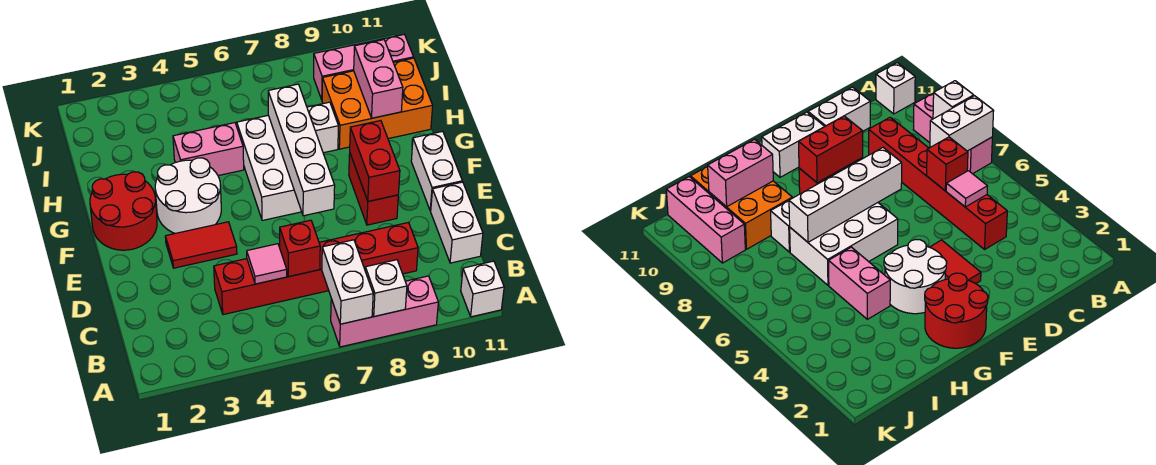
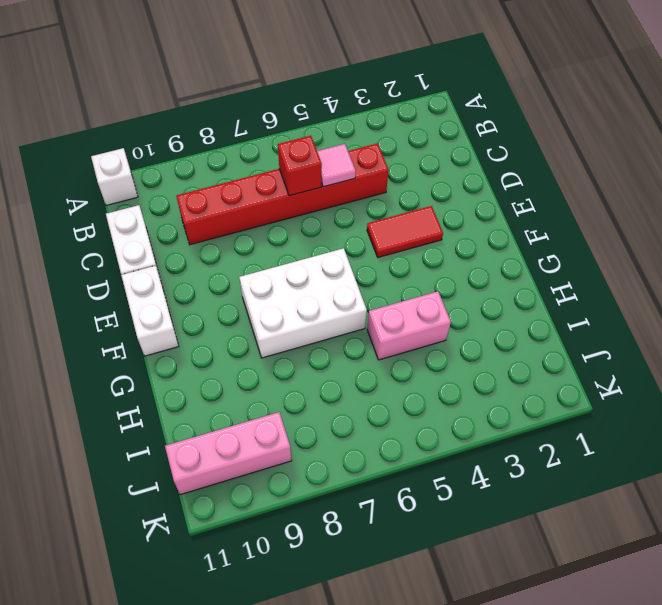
white 2x3 brick [239,248,367,358] -> white 2x3 brick turned to [237,115,302,221]
none -> pink 1x3 brick [331,276,438,347]
none -> red 1x2 brick [349,154,398,225]
none -> red 2x2 round brick [90,172,157,250]

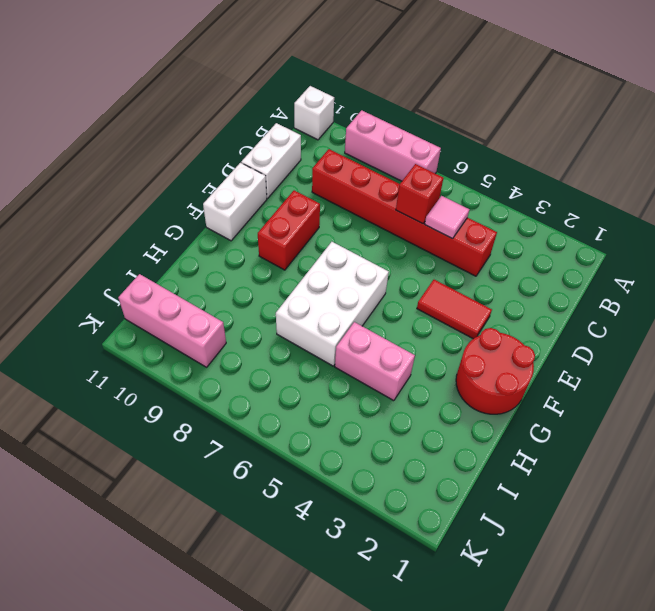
none -> white 2x2 round brick [155,158,221,233]
none -> white 1x1 brick [307,102,338,153]
none -> orange 2x3 brick [322,58,433,149]

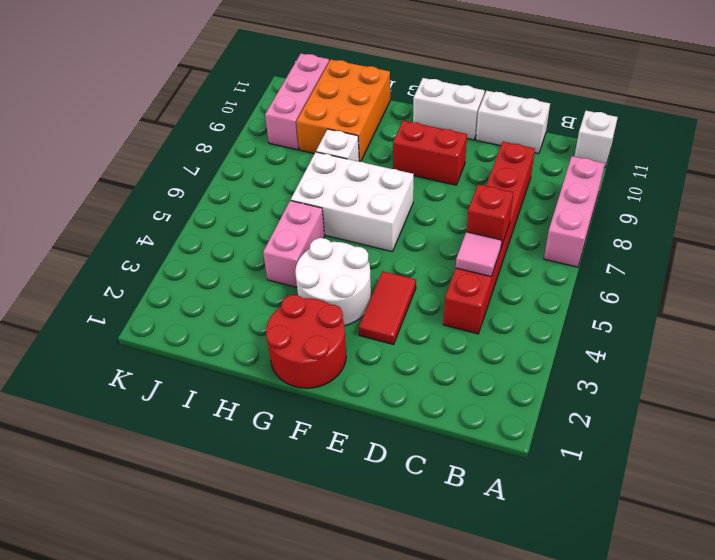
none -> white 1x2 brick [322,240,373,324]
none -> white 1x1 brick [365,260,407,316]
none -> white 1x4 brick [268,84,335,216]

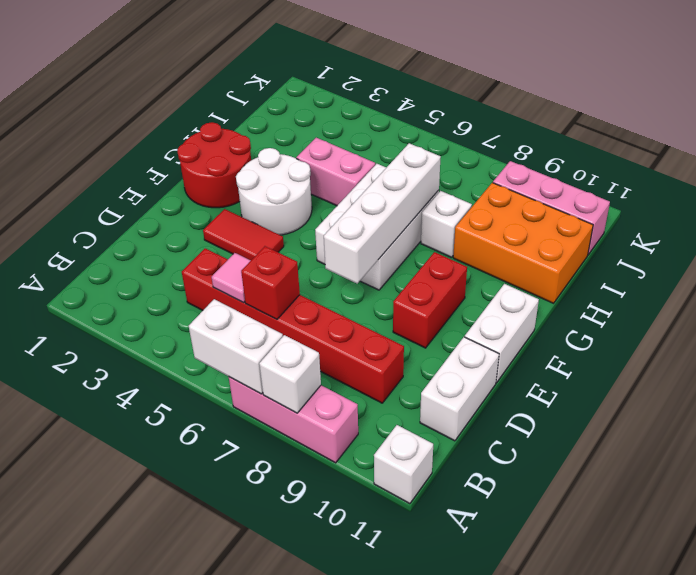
white 1x2 brick [189,299,283,394] -> white 1x2 brick turned to [322,240,373,324]
none -> red 1x2 brick [350,121,400,201]
none -> pink 1x2 brick [354,40,403,118]

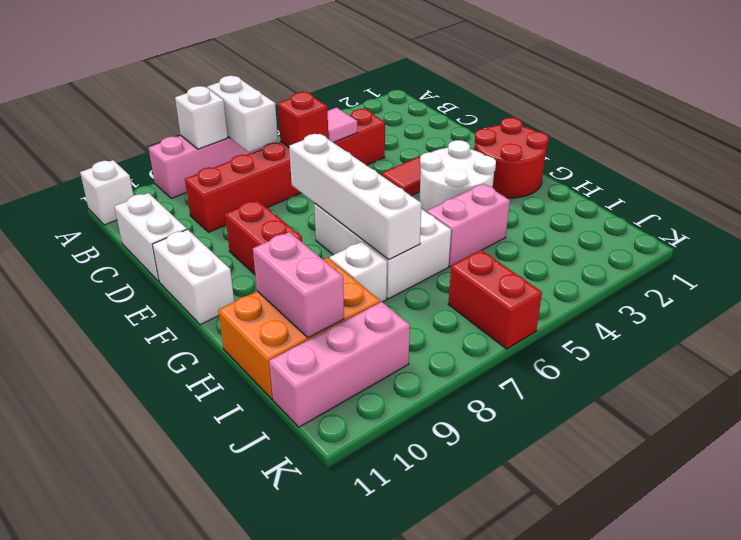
red 1x2 brick [448,250,542,349] -> red 1x2 brick moved to [350,121,400,201]

